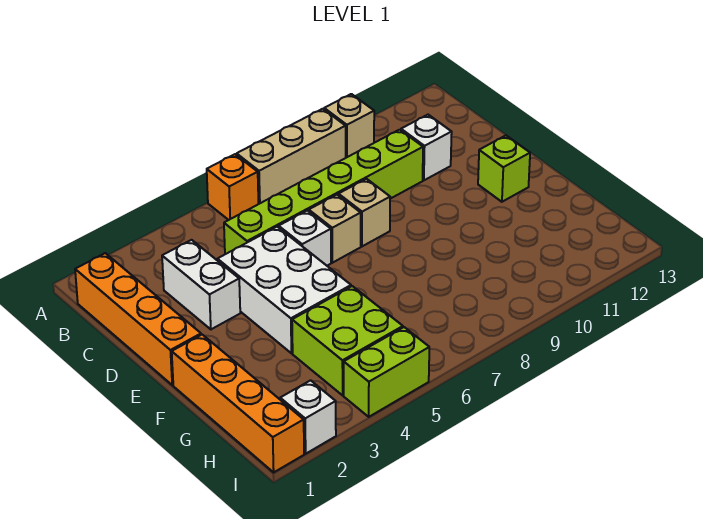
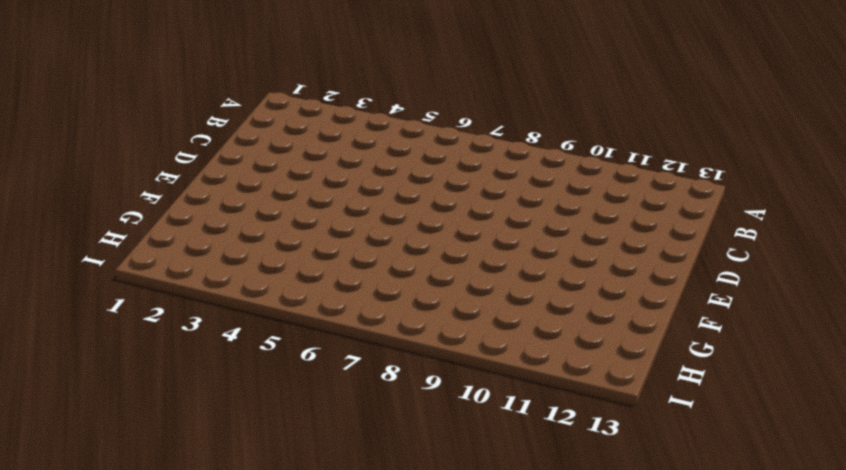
none -> orange 1x1 brick [207,154,258,220]
none -> tan 1x3 brick [237,109,346,204]
none -> tan 1x1 brick [324,94,374,158]

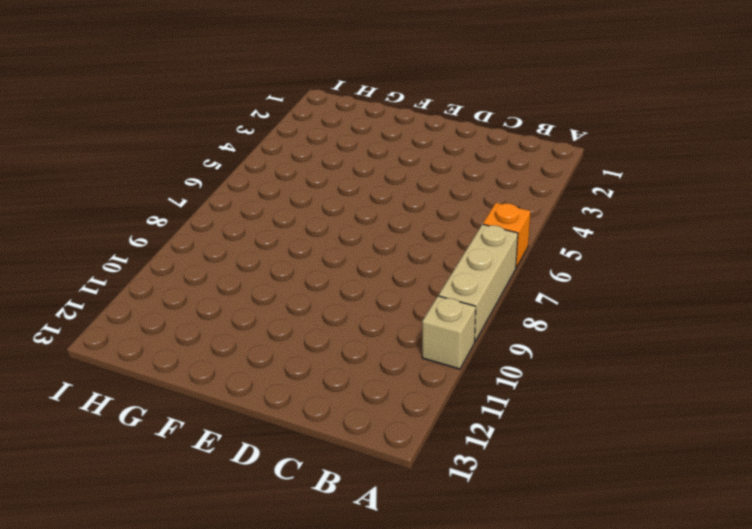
none -> orange 1x4 brick [75,253,201,385]
none -> white 1x2 brick [162,240,240,329]
none -> lime 1x6 brick [224,130,423,254]

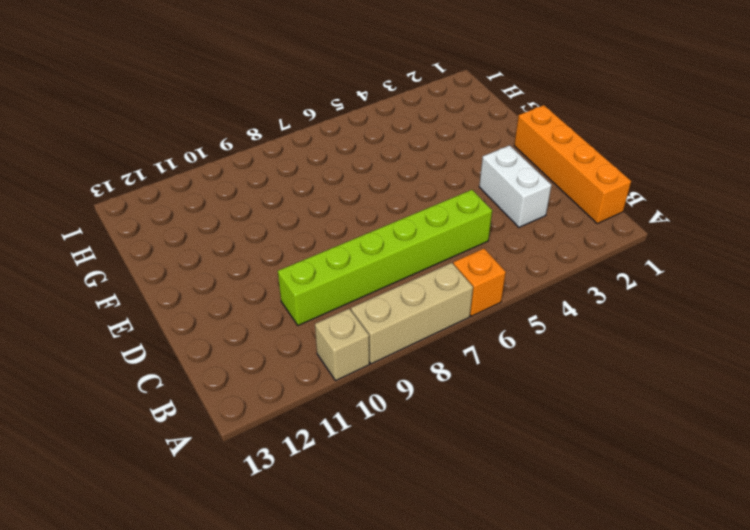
none -> white 1x1 brick [401,115,452,180]
none -> white 2x3 brick [217,227,351,353]
none -> white 1x1 brick [279,211,331,266]

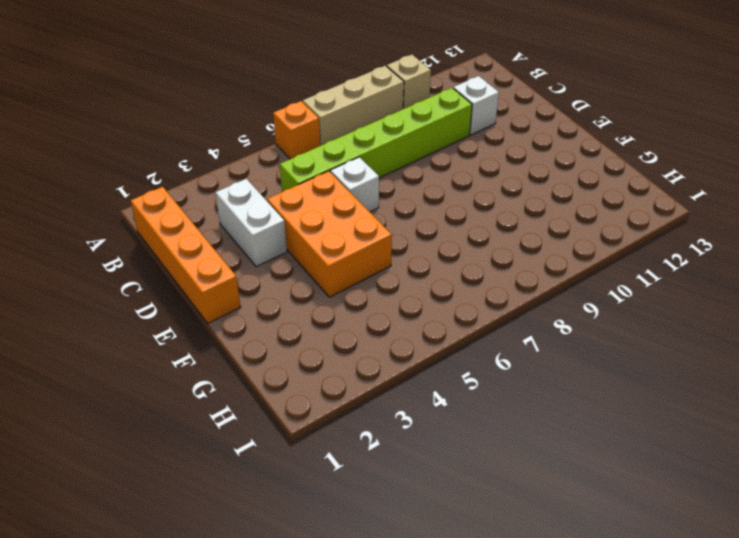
orange 2x3 brick [267,171,392,297] -> white 2x3 brick [217,227,351,353]
none -> tan 1x1 brick [309,195,361,263]
none -> tan 1x1 brick [339,179,390,246]
none -> lime 1x1 brick [478,136,530,202]

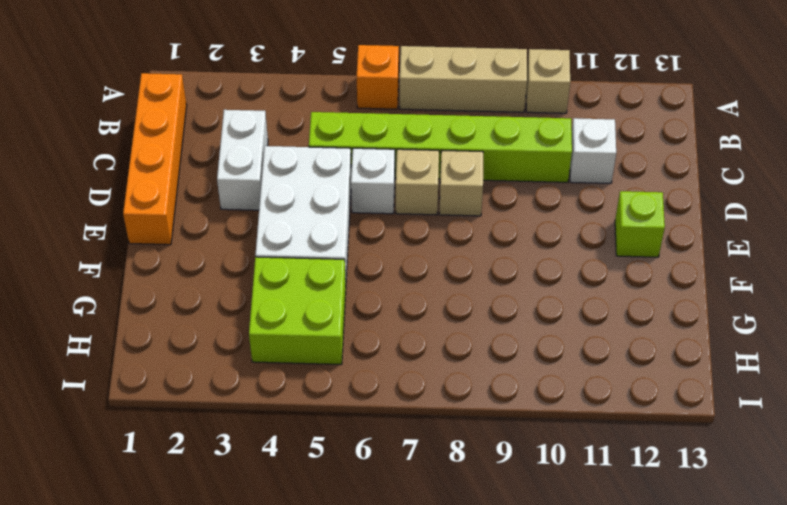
none -> orange 1x4 brick [172,335,304,472]
none -> white 1x1 brick [280,380,336,454]
none -> lime 1x2 brick [344,327,429,417]

